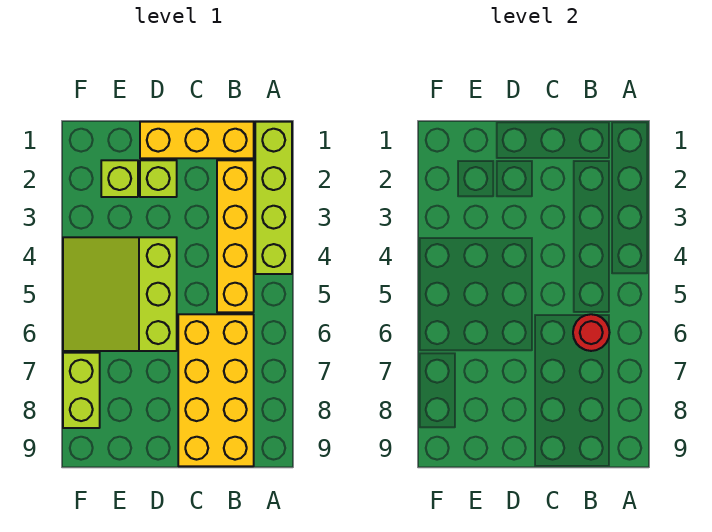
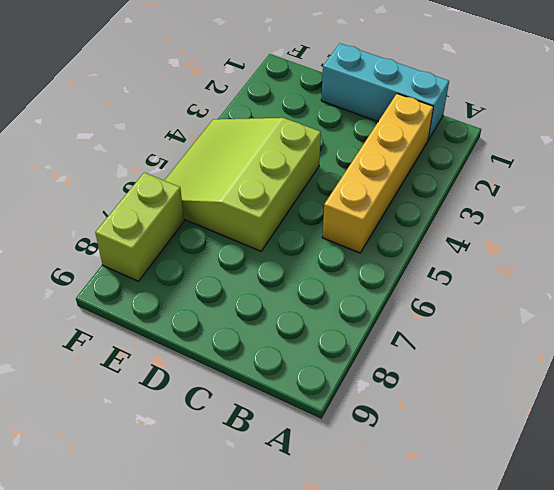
cyan 1x3 brick [321,43,449,140] -> yellow 1x3 brick [140,122,254,158]
none -> lime 1x4 brick [255,122,292,274]
none -> yellow 2x4 brick [178,314,254,466]

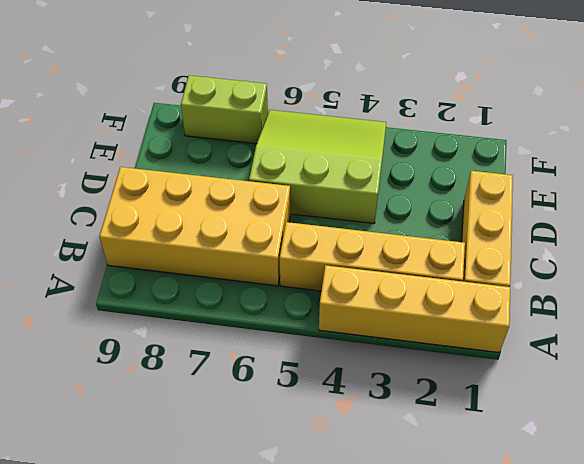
yellow 1x4 brick [319,265,510,353] -> lime 1x4 brick [255,122,292,274]
none -> lime 1x1 brick [140,160,177,197]
none -> lime 1x1 brick [101,160,138,197]

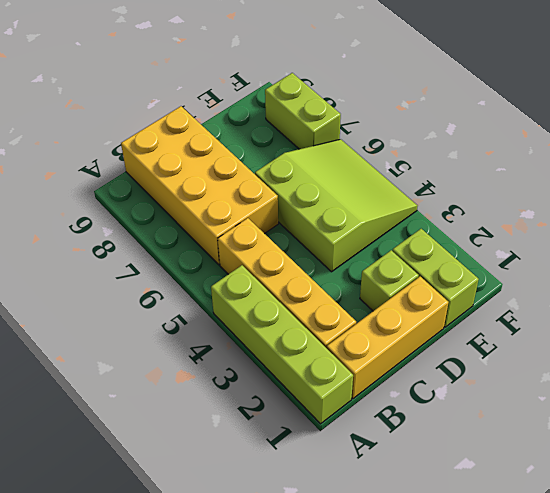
lime 1x2 brick [392,229,479,327] -> lime 1x1 brick [101,160,138,197]
none -> red 1x1 round brick [573,314,610,351]

